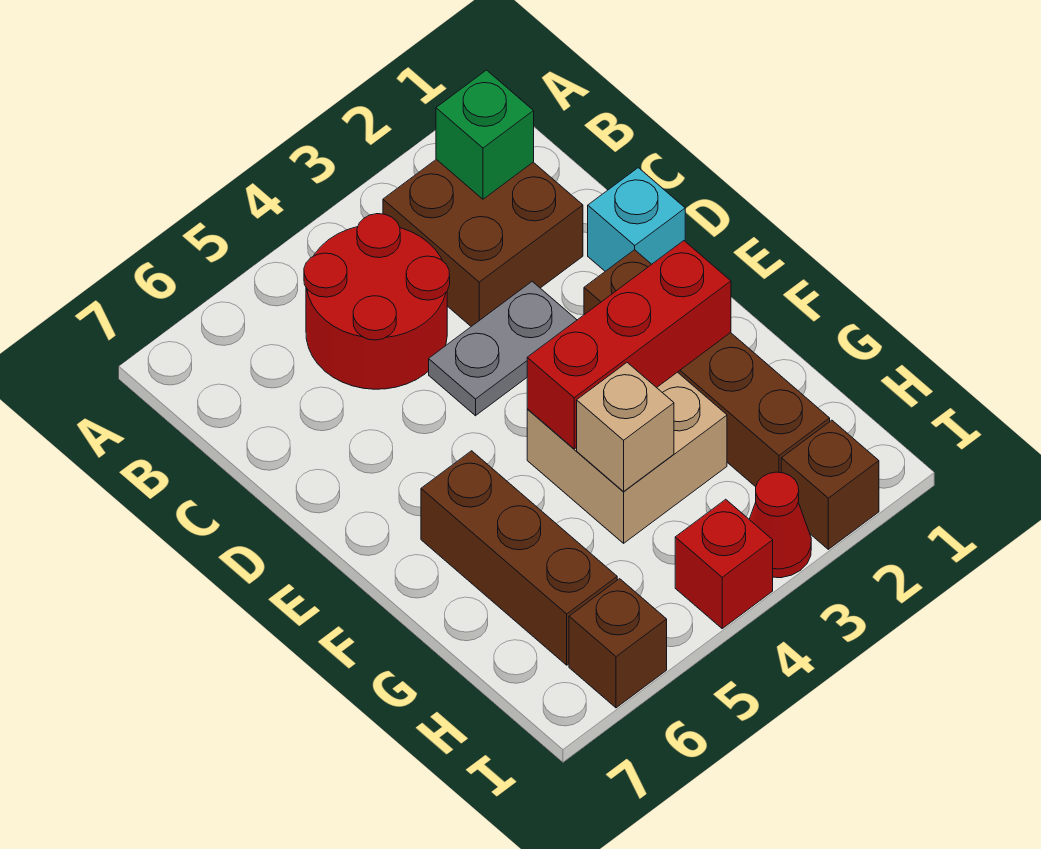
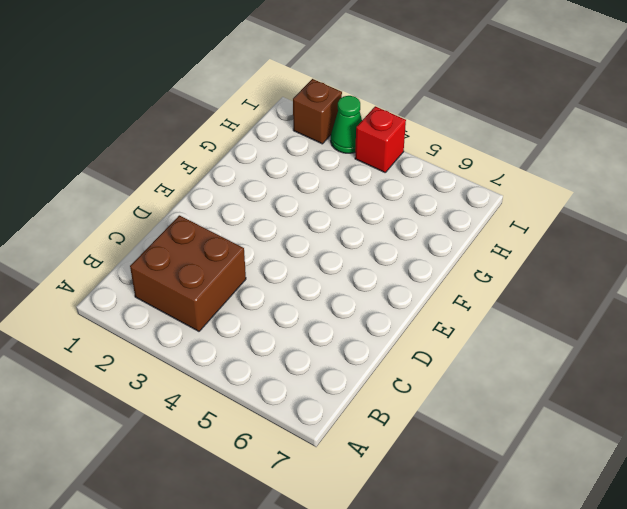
green 1x1 cone [331,96,362,153] -> red 1x1 cone [749,472,811,578]
none -> red 2x2 round brick [304,214,450,389]
none -> cyan 1x1 brick [588,168,685,271]
none -> grey 1x2 plate [429,282,577,416]

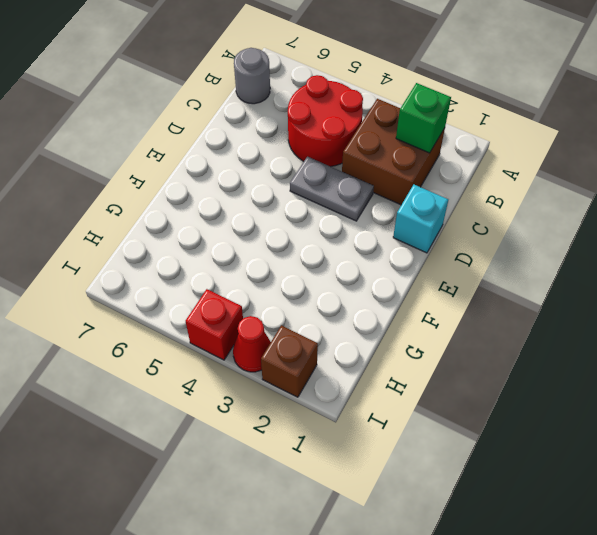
grey 1x1 round brick [234,48,270,104] -> none
none -> brown 1x4 brick [584,250,830,487]
none -> tan 2x2 brick [527,372,727,543]
none -> brown 1x3 brick [421,451,617,665]

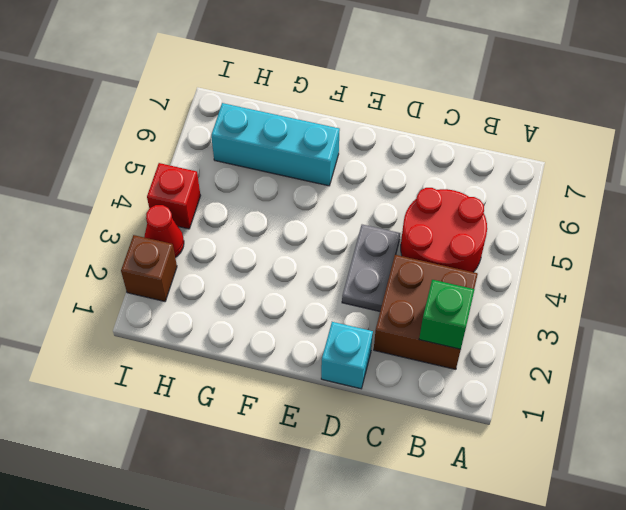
cyan 1x3 brick [211,103,340,186] -> brown 1x3 brick [421,451,617,665]
none -> brown 1x4 brick [584,250,830,487]
none -> tan 2x2 brick [527,372,727,543]
none -> brown 1x1 brick [569,579,667,708]

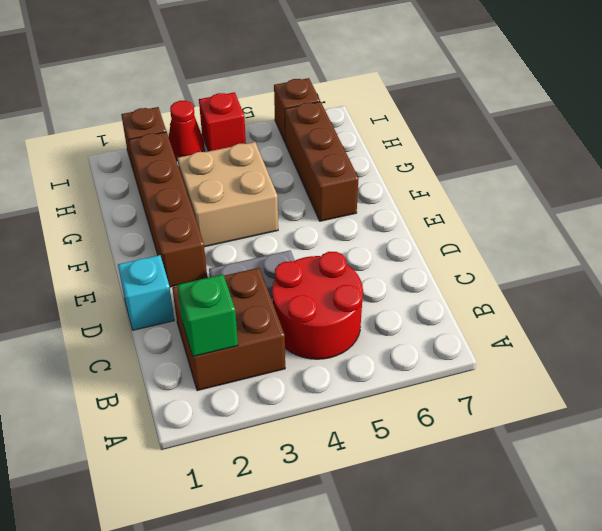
none -> red 1x3 brick [527,241,731,449]
none -> tan 1x1 brick [577,363,674,491]

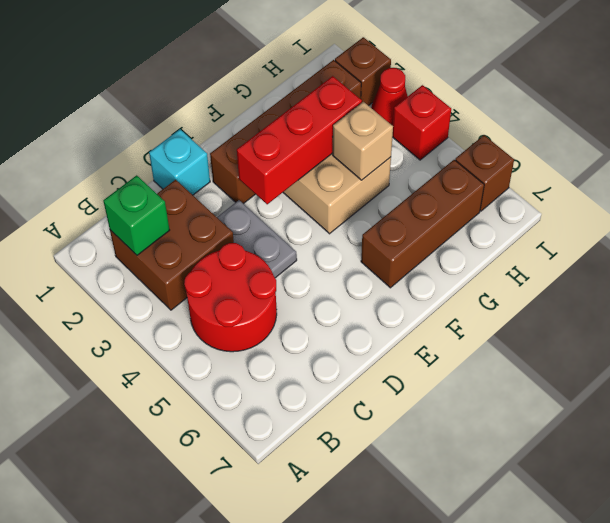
red 1x3 brick [237,76,362,204] -> red 1x3 brick turned to [527,241,731,449]

